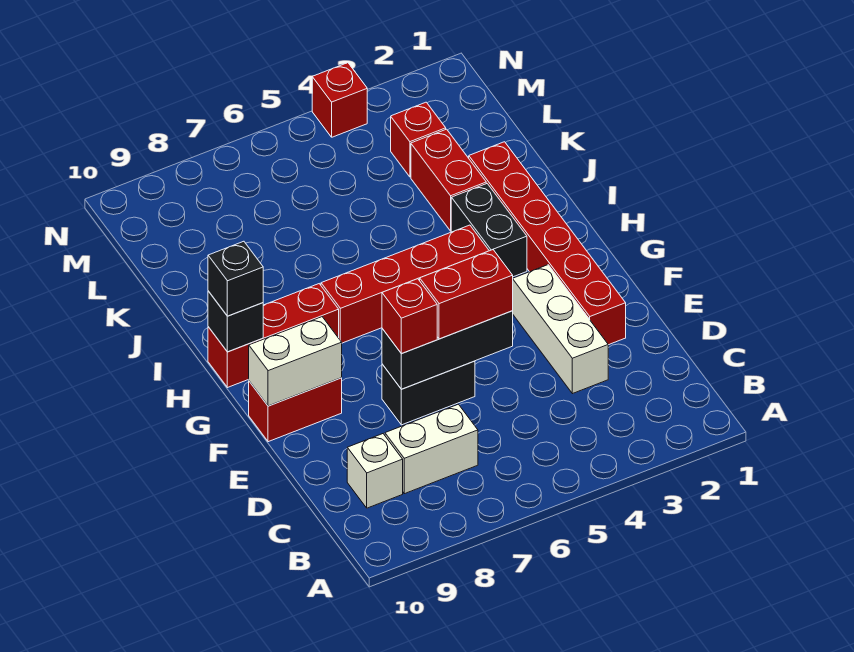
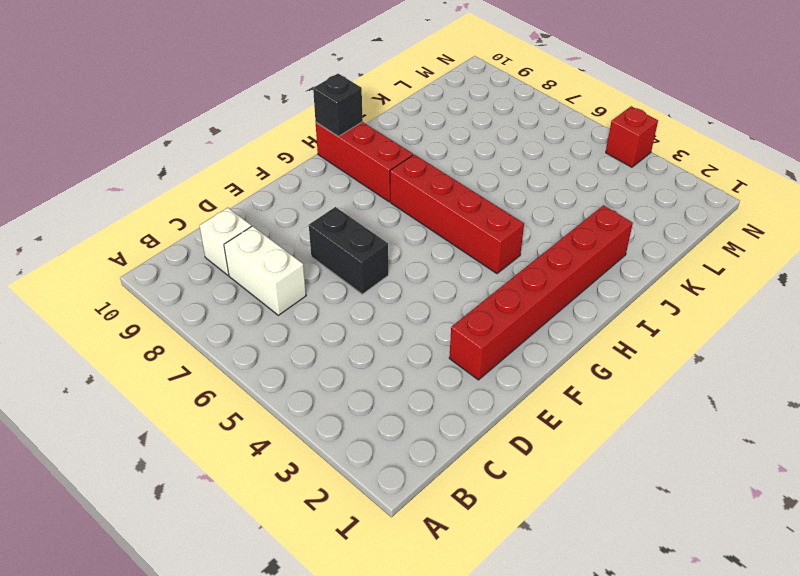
none -> white 1x3 brick [513,265,608,394]
none -> red 1x2 brick [249,378,342,442]
none -> black 1x2 brick [451,184,527,277]

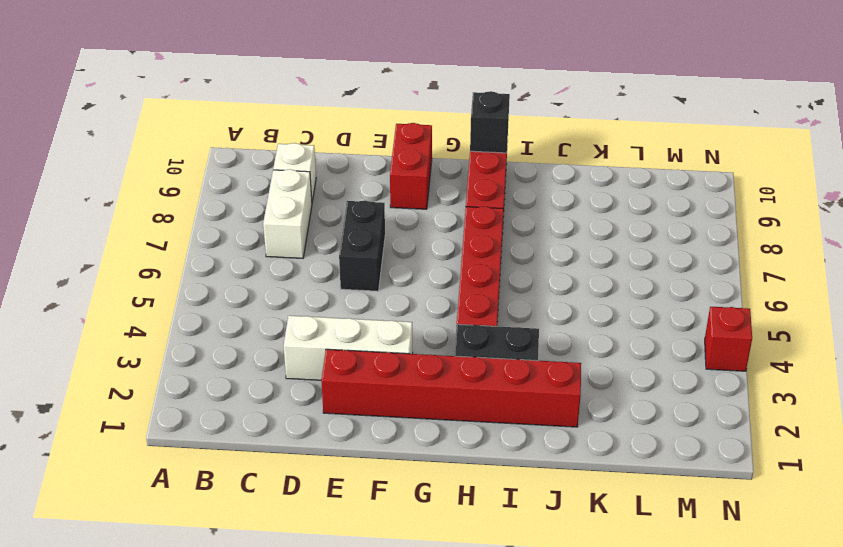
none -> red 1x2 brick [411,129,486,231]
none -> red 1x1 brick [391,102,446,177]
none -> black 1x3 brick [382,311,513,389]

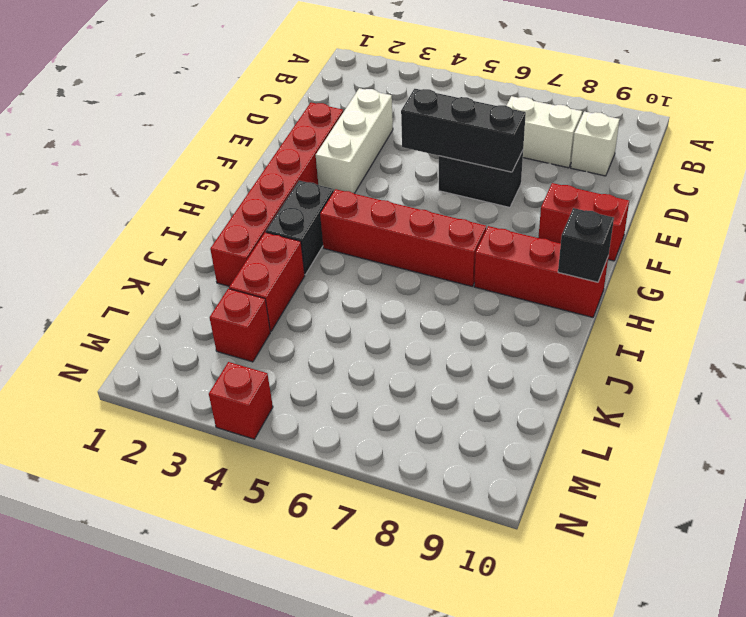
none -> white 1x2 brick [249,317,342,406]
none -> red 1x2 brick [420,250,513,339]
none -> red 1x1 brick [382,279,437,353]

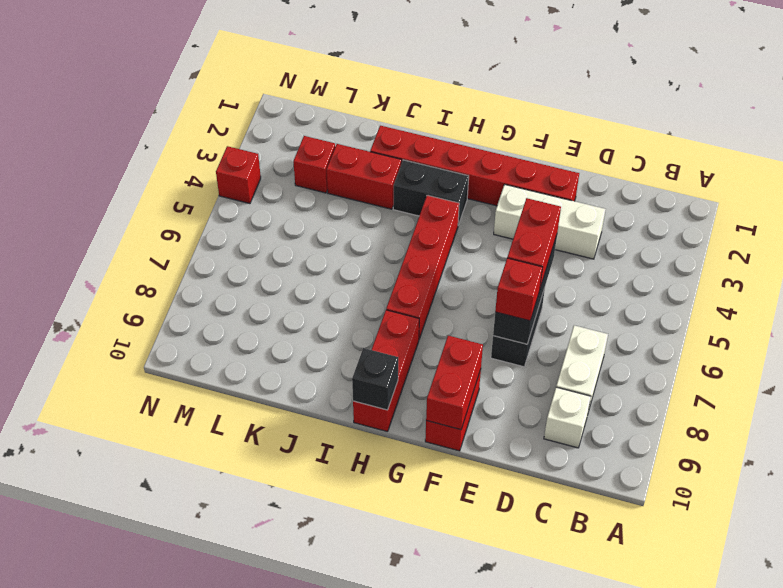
red 1x2 brick [426,336,483,430] -> white 1x2 brick [249,317,342,406]
none -> black 1x1 brick [208,241,263,316]

